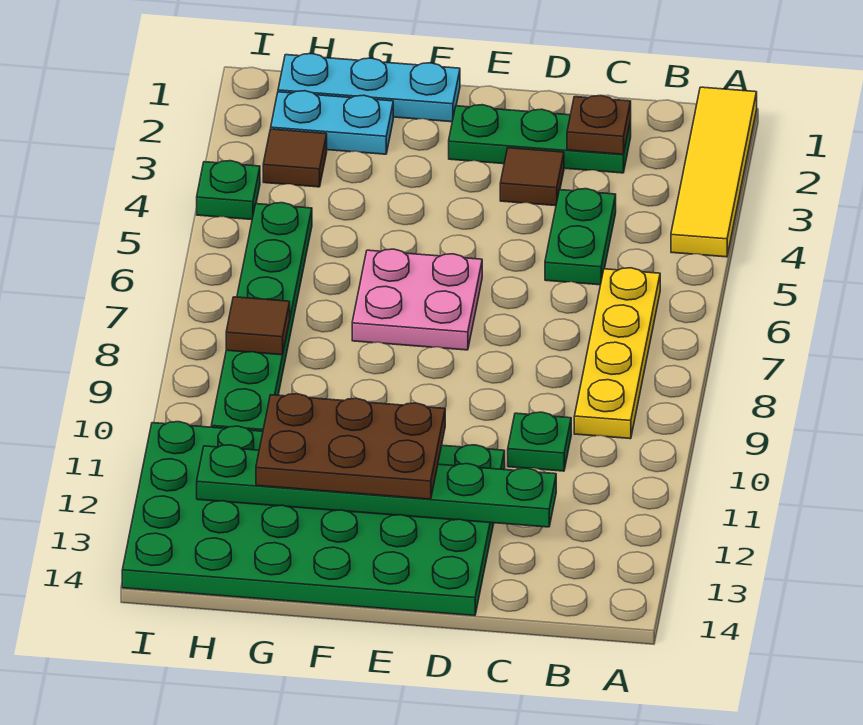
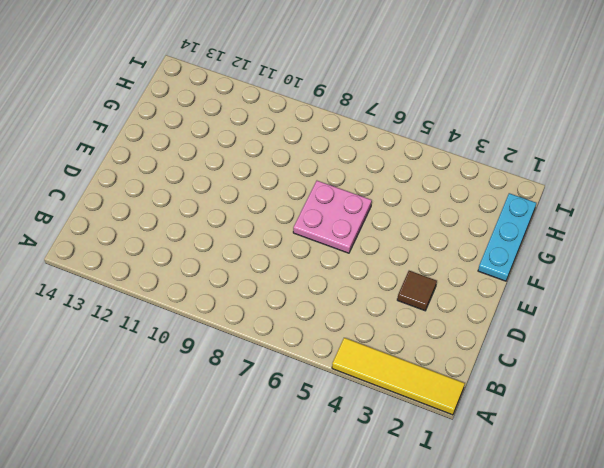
none -> yellow 1x4 plate [574,268,660,439]
none -> green 1x3 plate [449,105,631,173]
none -> green 1x2 plate [545,189,616,285]

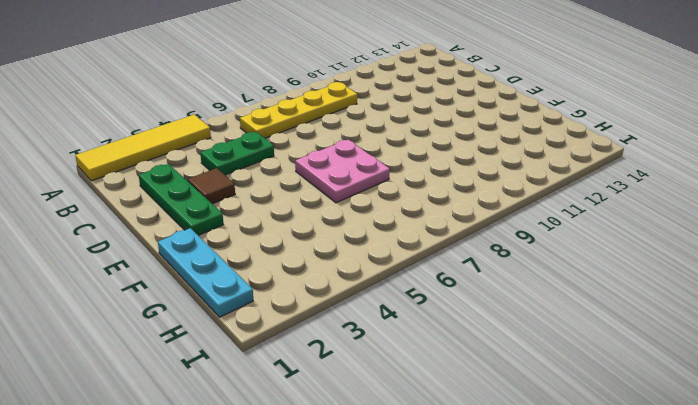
none -> green 1x1 plate [508,412,571,471]
none -> green 4x6 plate [122,422,505,616]
none -> cyan 1x2 plate [271,91,393,154]

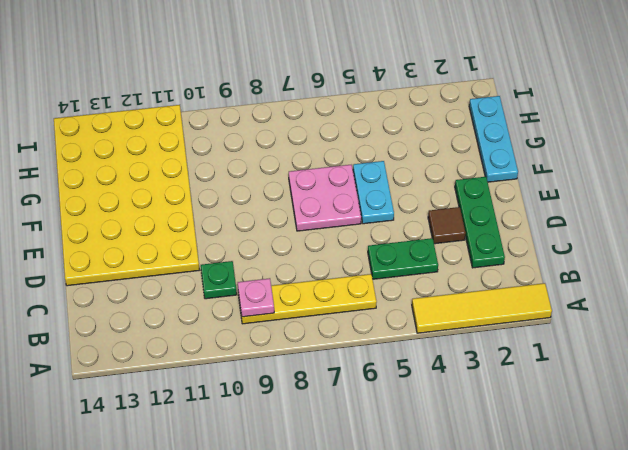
pink 1x1 plate [238,278,274,317] -> none
yellow 4x6 plate [54,105,199,286] -> green 4x6 plate [122,422,505,616]
cyan 1x2 plate [353,161,394,224] -> cyan 1x2 plate moved to [271,91,393,154]
none -> brown 1x1 tile [263,129,327,187]
none -> green 1x6 plate [211,203,312,431]
none -> green 1x1 plate [197,161,260,220]

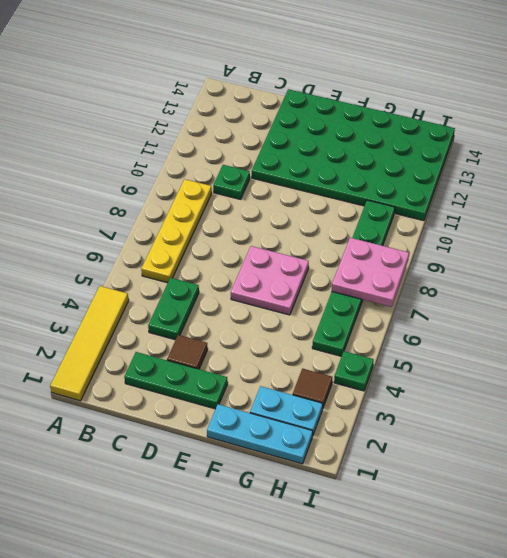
pink 2x2 plate [332,238,409,307] -> brown 1x1 tile [226,297,290,355]
none -> brown 1x1 plate [567,96,631,154]
none -> green 1x6 plate [197,445,556,527]
none -> brown 2x3 plate [256,394,445,499]

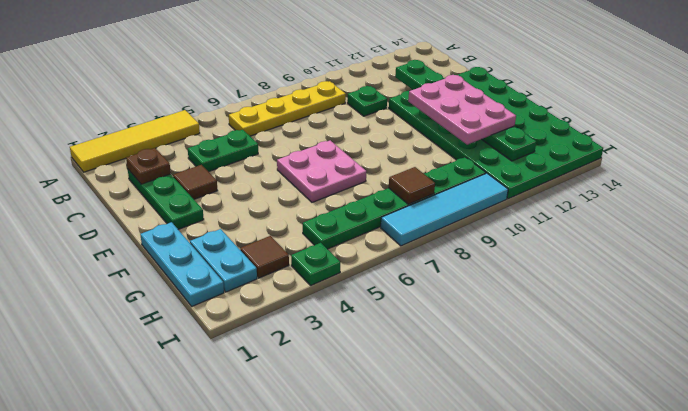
pink 2x3 plate [408,75,516,145] -> brown 2x3 plate [256,394,445,499]
cyan 1x4 tile [381,173,508,246] -> none

